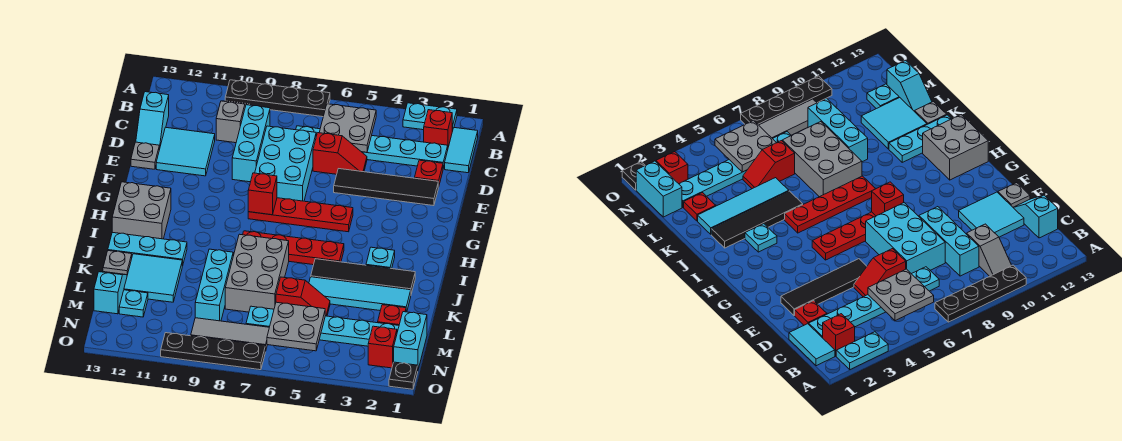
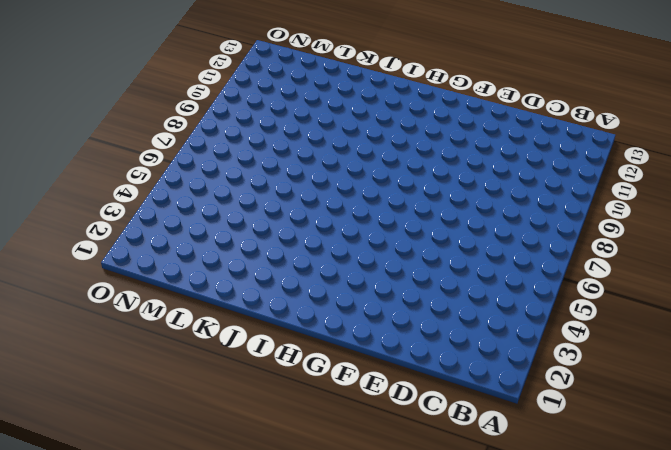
none -> cyan 1x2 plate [403,103,457,131]
none -> black 1x4 plate [225,80,330,117]
none -> cyan 1x2 tile [445,128,478,173]
none -> red 1x1 brick [424,110,452,147]

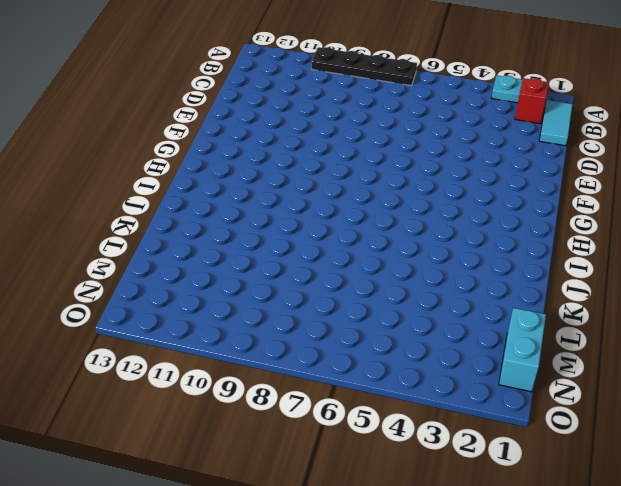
none -> grey 1x2 slope [216,101,249,143]
none -> cyan 1x6 plate [296,126,448,168]
none -> cyan 1x3 brick [232,105,270,182]
none -> cyan 1x2 slope [136,92,169,150]

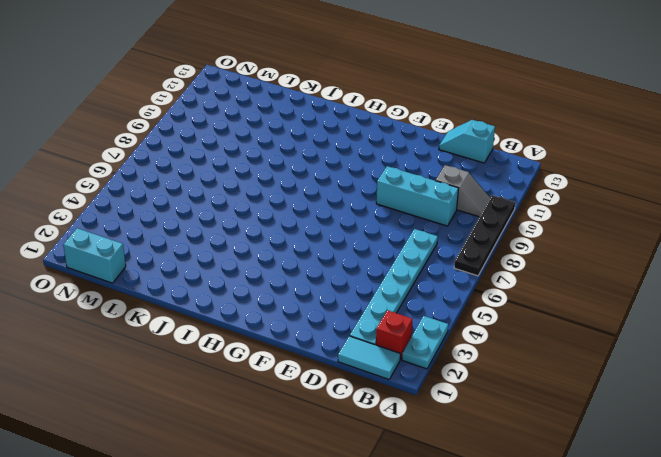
none -> red 1x1 plate [415,160,443,187]
none -> red 1x2 slope [313,133,367,174]
none -> cyan 2x3 brick [255,126,316,201]
none -> cyan 2x2 tile [156,127,215,176]

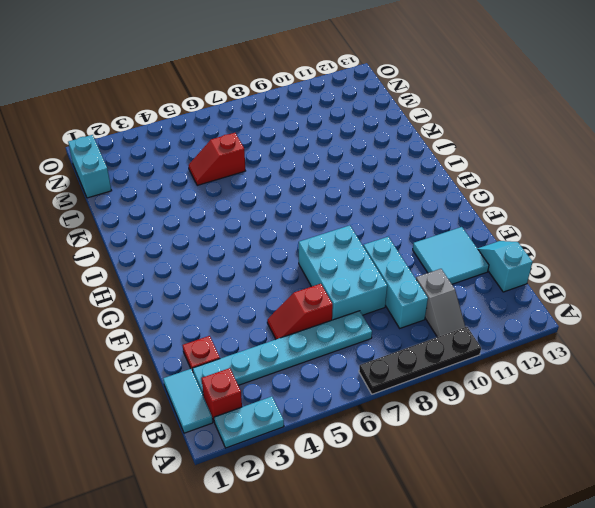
none -> black 1x4 tile [334,169,438,206]
none -> grey 1x1 plate [131,142,159,169]
none -> red 1x4 plate [248,198,353,232]
none -> grey 2x2 brick [112,182,171,239]

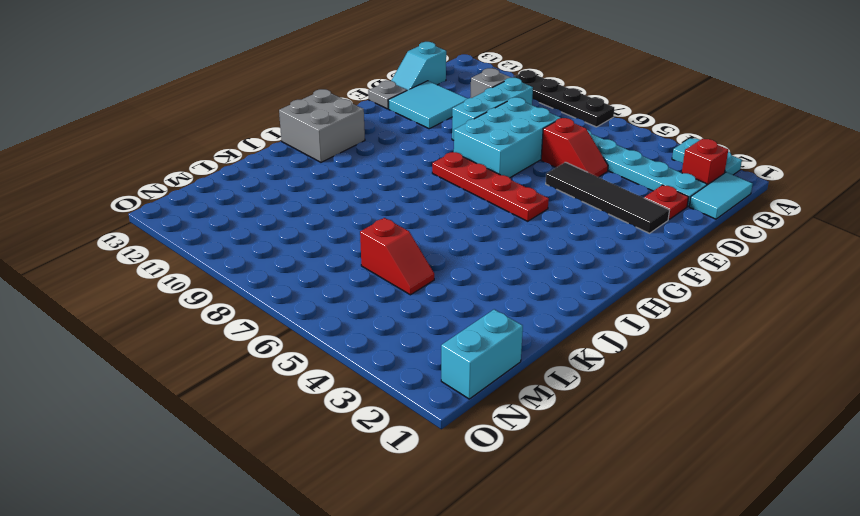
none -> cyan 1x1 plate [366,247,395,269]
none -> red 1x4 plate [243,231,344,265]
none -> black 1x4 tile [311,259,415,294]
none -> grey 2x3 brick [225,234,289,312]

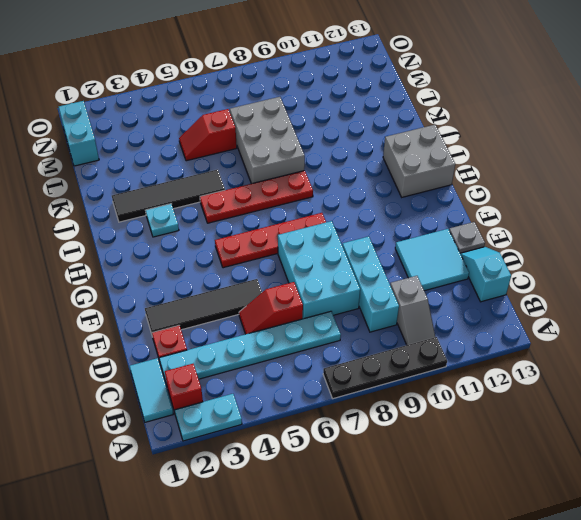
none -> cyan 1x3 plate [108,232,187,266]
none -> cyan 1x4 tile [309,277,411,312]
none -> cyan 1x3 brick [195,249,233,321]
none -> cyan 2x2 tile [124,254,182,302]

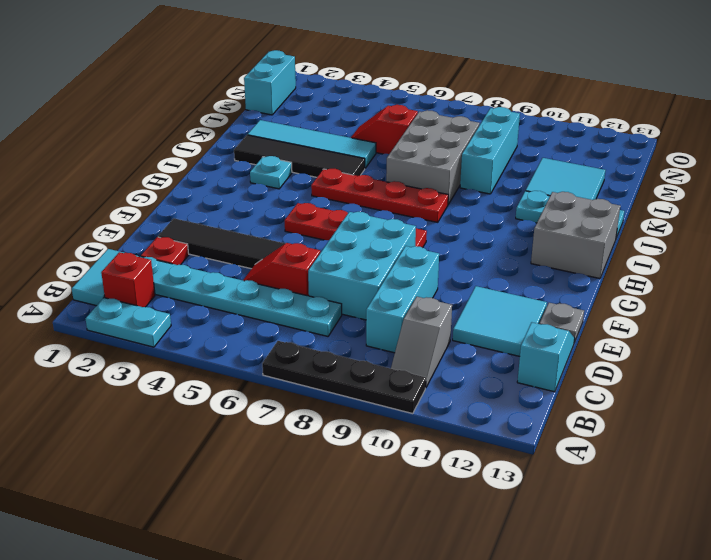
none -> grey 1x1 plate [103,251,132,275]
none -> red 1x1 plate [378,305,406,325]
none -> cyan 1x2 slope [94,272,127,314]
none -> cyan 1x6 plate [246,306,399,346]

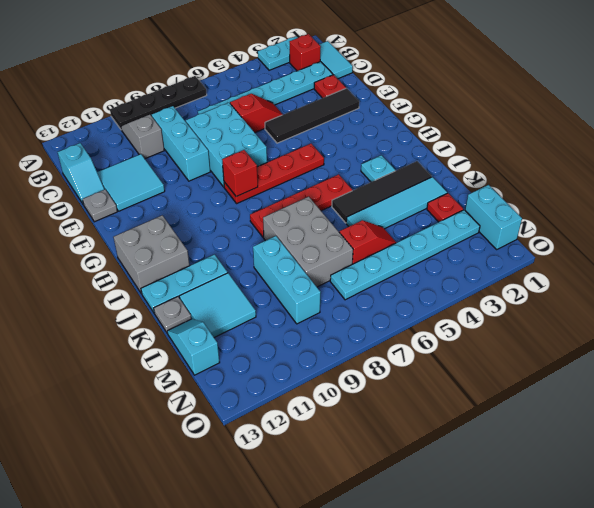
none -> cyan 1x1 plate [119,290,148,317]
none -> red 1x1 brick [368,326,397,368]
none -> grey 1x3 tile [191,318,269,351]
none -> black 1x1 plate [389,362,418,389]

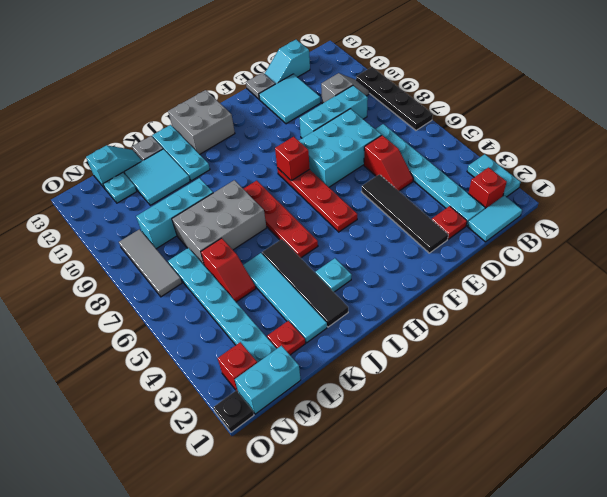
none -> black 1x4 plate [161,333,265,370]
none -> grey 2x2 plate [319,104,376,152]
none -> grey 2x2 plate [267,302,325,351]

